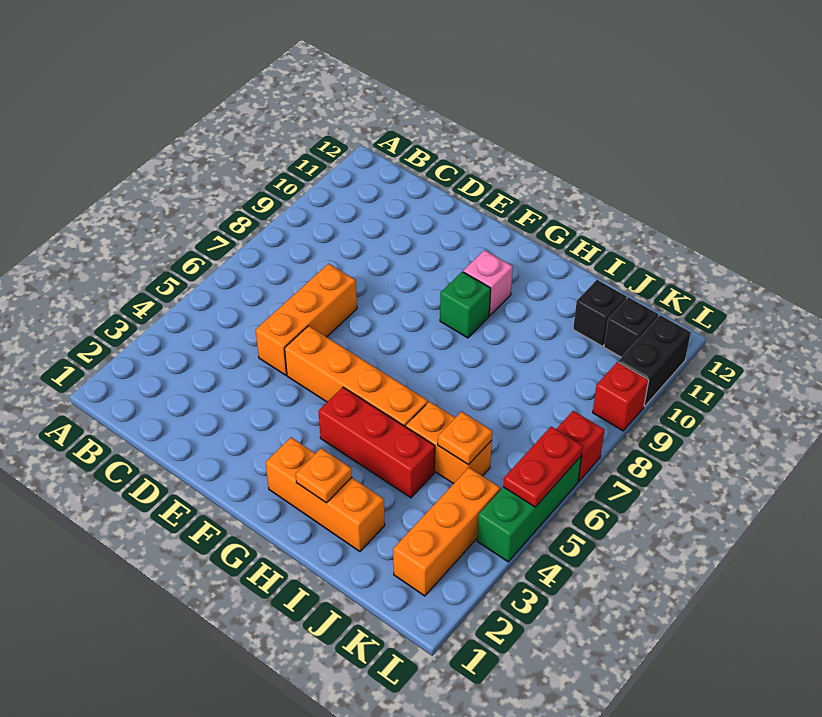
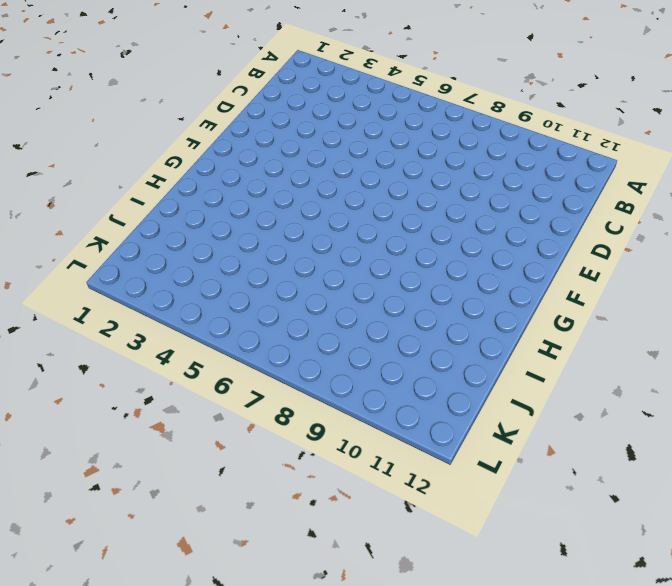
none -> orange 1x3 brick [256,264,357,375]
none -> orange 1x4 brick [285,326,428,427]
none -> orange 1x3 brick [266,437,385,551]

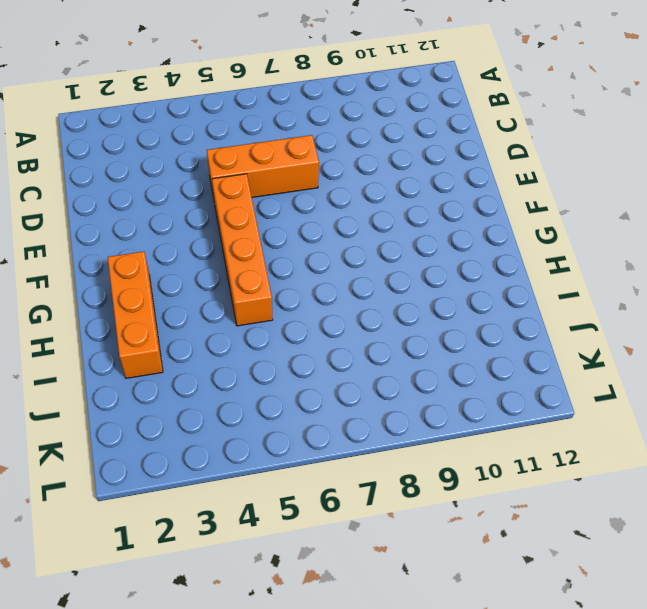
none -> red 1x3 brick [319,387,435,498]
none -> green 1x1 brick [440,272,491,338]
none -> pink 1x1 brick [463,250,513,315]

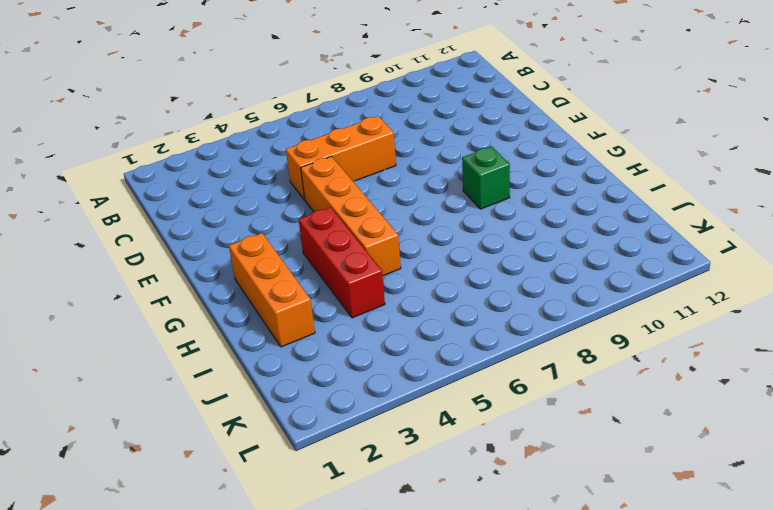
none -> pink 1x1 brick [463,250,513,315]
none -> orange 1x2 brick [406,402,492,484]
none -> black 1x1 brick [573,280,627,346]

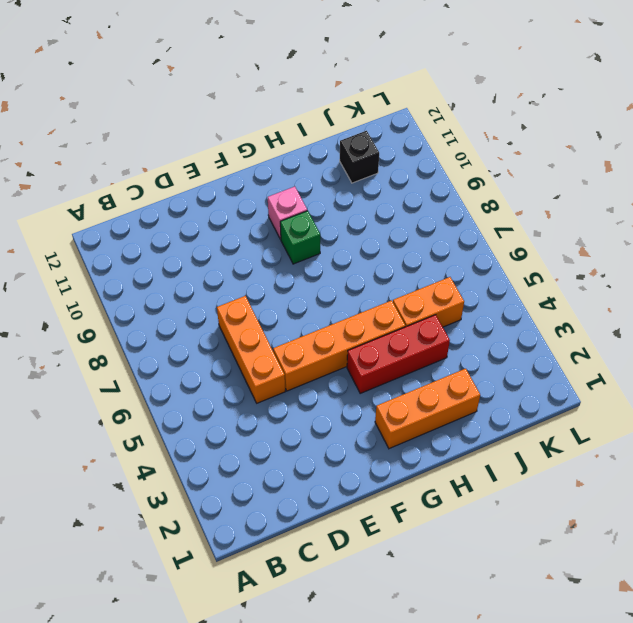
none -> orange 1x3 brick [393,468,500,596]
none -> black 1x1 brick [604,297,658,357]
none -> green 1x3 brick [477,456,582,562]

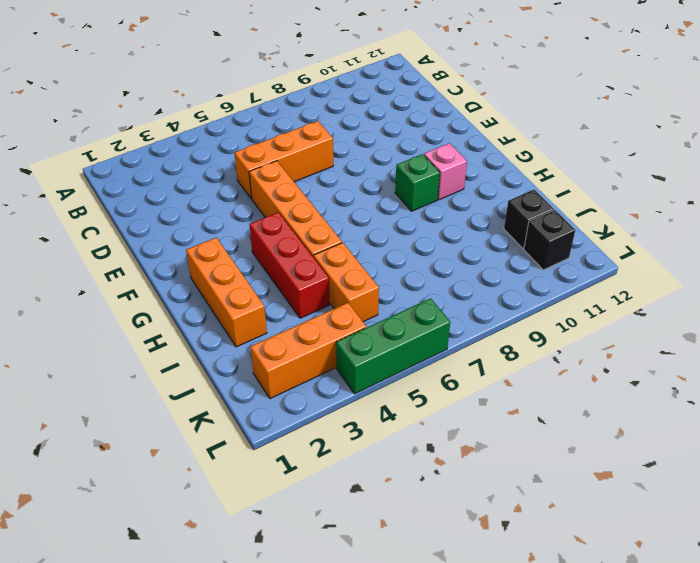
none -> red 1x1 brick [556,411,604,481]
none -> red 1x1 brick [593,362,649,431]
none -> black 1x2 brick [618,315,691,406]

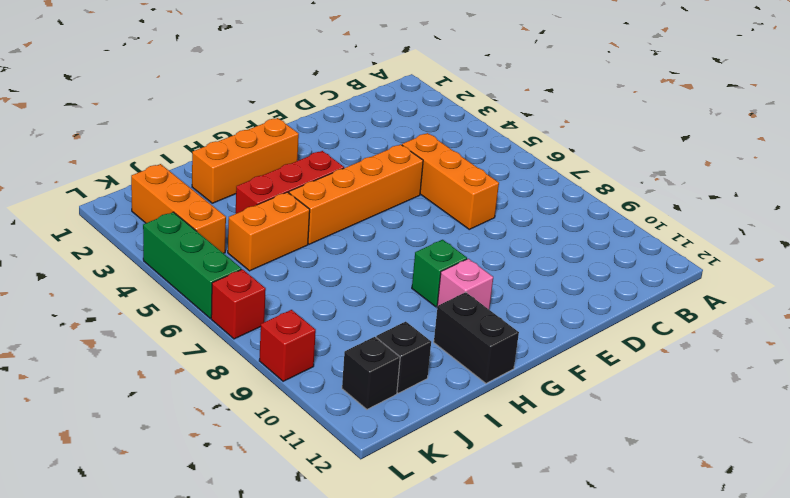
black 1x2 brick [434,292,519,383] -> black 1x2 brick moved to [618,315,691,406]
none -> orange 1x1 plate [296,448,352,503]
none -> orange 1x1 plate [438,412,492,465]
none -> red 1x2 plate [503,427,583,507]

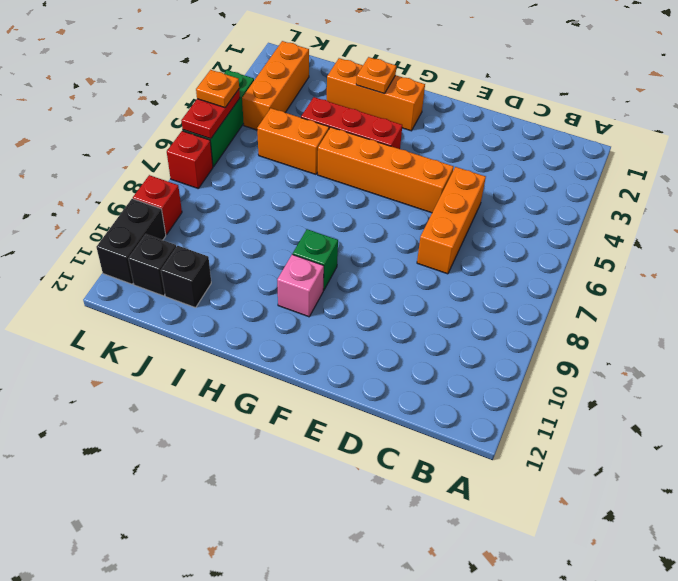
orange 1x1 plate [196,70,239,108] -> orange 1x1 plate moved to [438,412,492,465]

